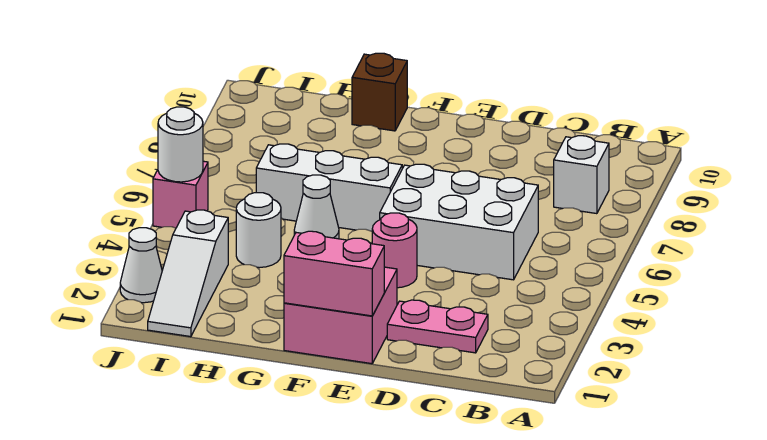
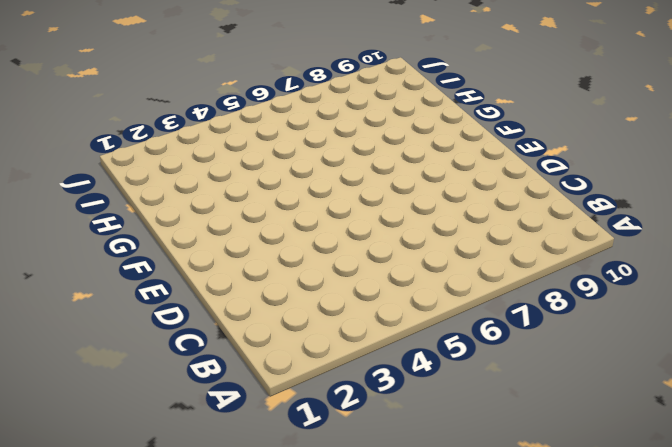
none -> white 1x1 brick [554,136,609,214]
none -> pink 1x2 plate [387,300,488,353]
none -> white 2x3 brick [380,164,538,280]

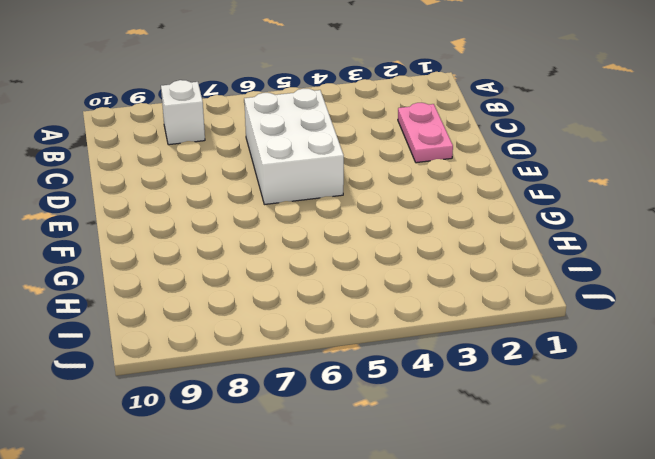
none -> pink 2x2 brick [284,267,397,364]
none -> pink 1x1 round brick [372,213,417,288]
none -> white 1x3 brick [256,144,402,231]

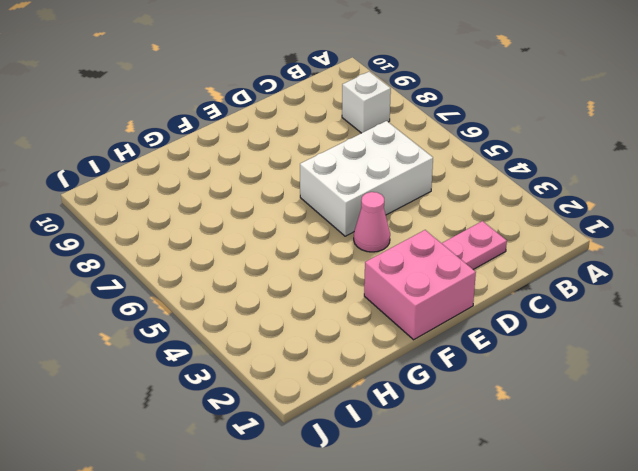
pink 1x1 cone [354,192,390,252] -> pink 1x1 round brick [372,213,417,288]
none -> white 1x3 brick [256,144,402,231]
none -> white 1x1 cone [294,175,339,239]
none -> brown 1x1 brick [352,53,407,131]

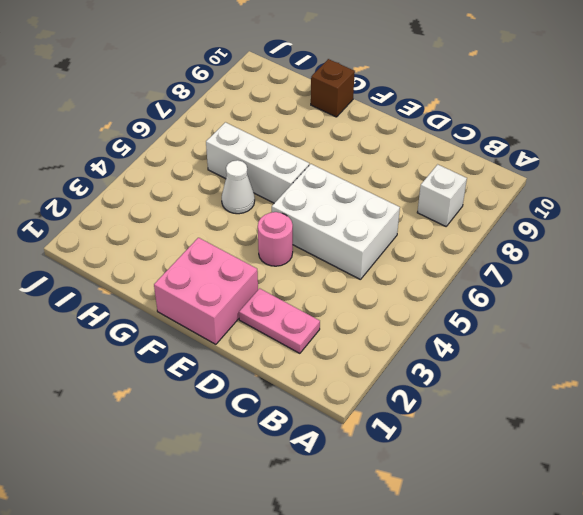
none -> white 1x1 round brick [236,193,281,268]
none -> white 1x3 slope [148,210,228,337]
none -> white 1x1 cone [120,228,162,303]

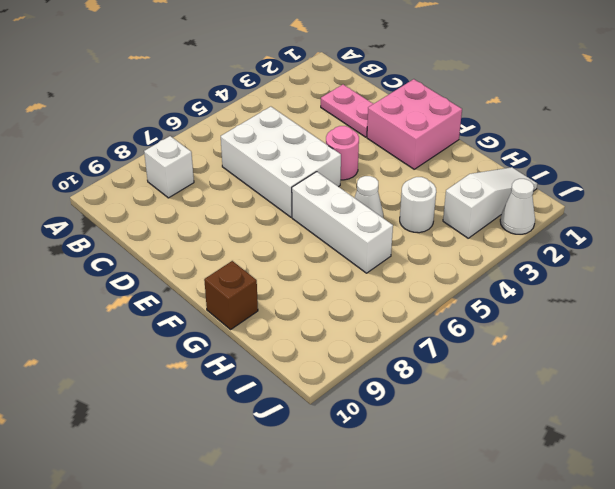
none -> pink 1x1 brick [153,161,208,228]
none -> pink 1x2 brick [284,231,384,316]
none -> white 1x1 round brick [158,107,203,182]

